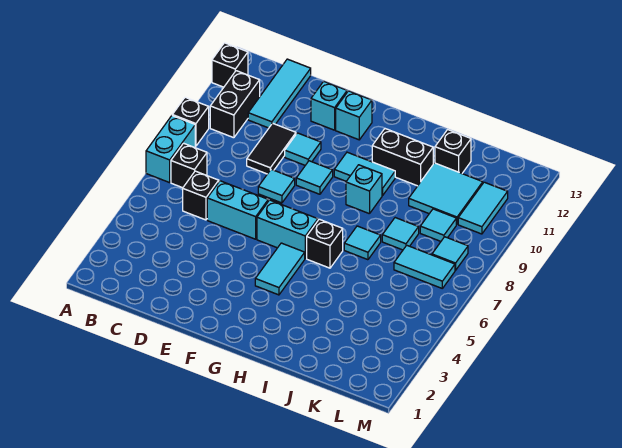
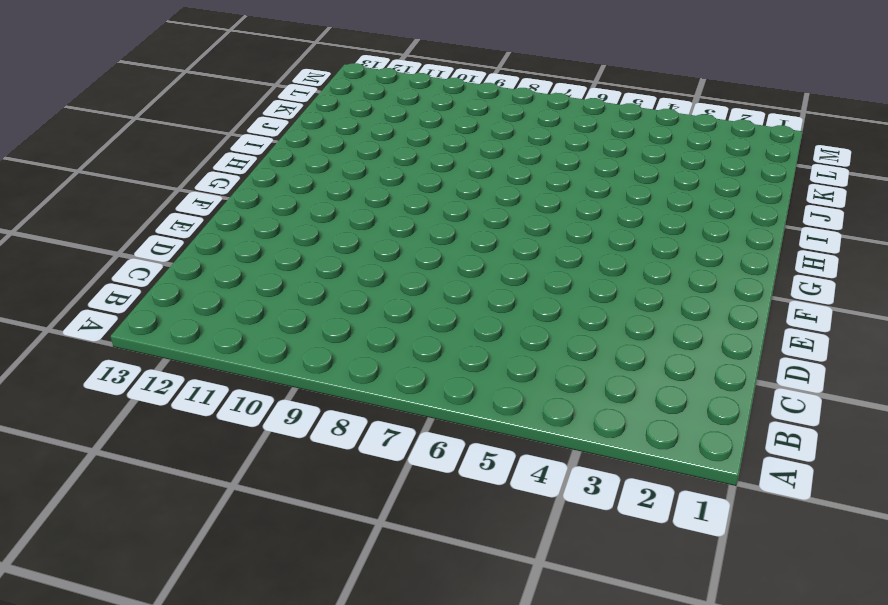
none -> cyan 1x2 brick [146,116,195,183]
none -> black 1x1 brick [172,97,209,146]
none -> black 1x1 brick [212,43,248,87]

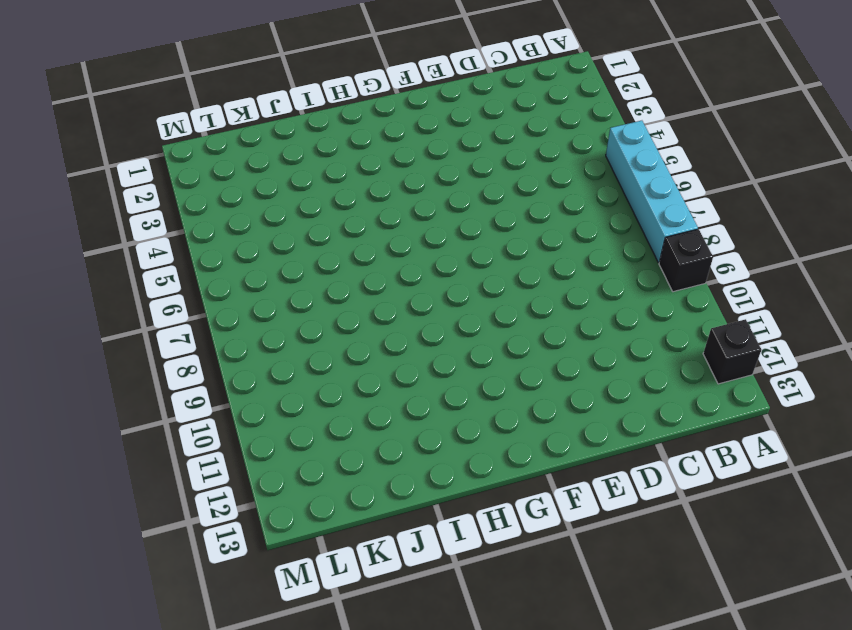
cyan 1x4 brick [606,121,698,263] -> cyan 1x2 brick [146,116,195,183]
none -> black 1x1 brick [171,143,207,188]
none -> black 1x2 brick [210,71,260,138]
none -> black 1x1 brick [183,171,219,220]

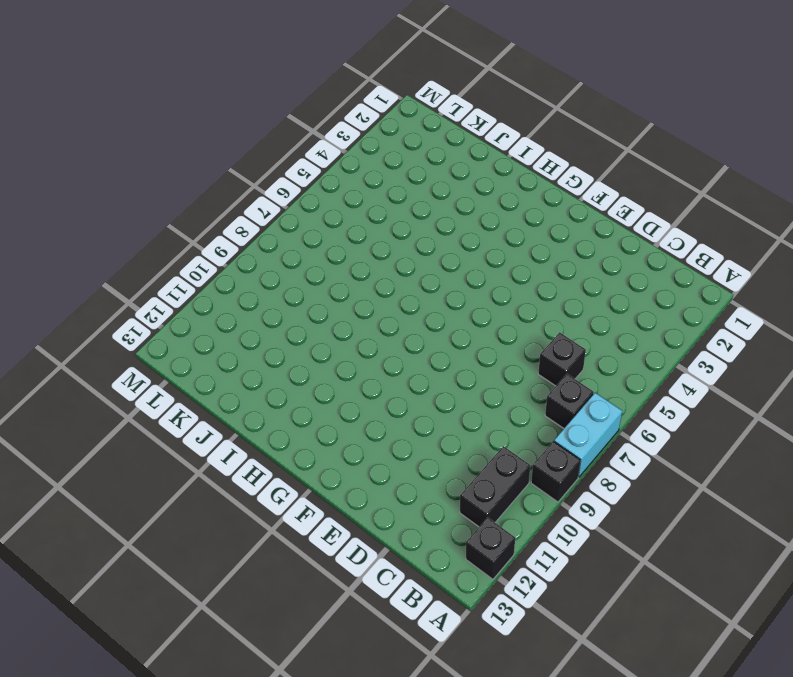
none -> cyan 1x3 tile [248,59,311,128]
none -> cyan 1x2 brick [207,181,268,239]
none -> black 1x2 tile [247,123,296,174]

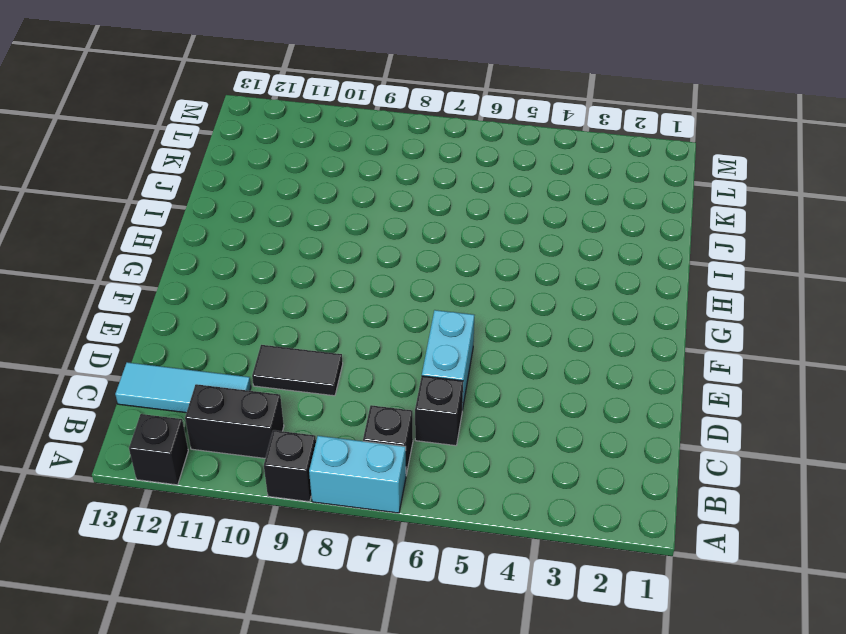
none -> cyan 1x1 tile [258,169,295,203]
none -> cyan 1x1 tile [285,133,321,165]
none -> cyan 1x1 brick [311,81,347,130]

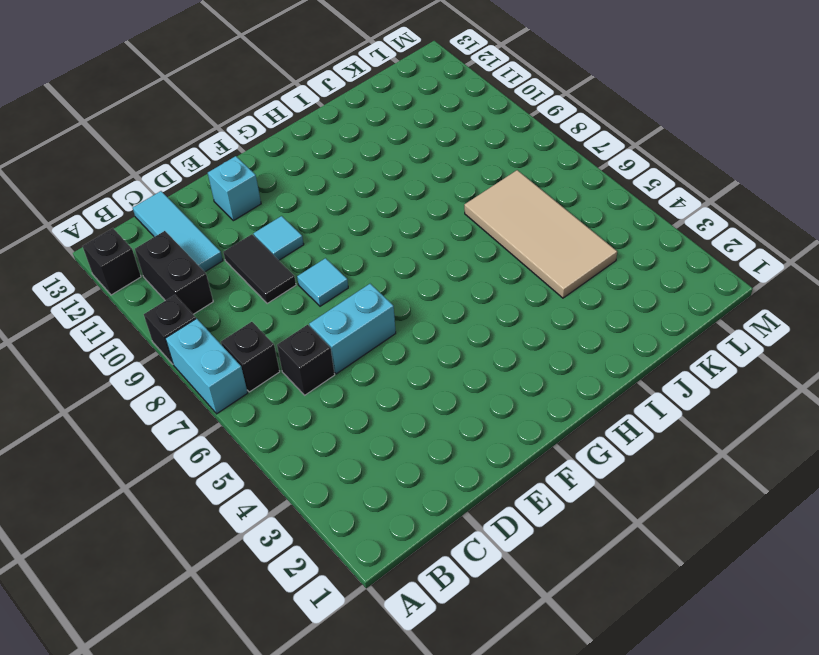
tan 2x4 tile [464,170,617,298] -> cyan 1x2 tile [394,245,455,288]
none -> cyan 1x2 brick [257,200,318,258]
none -> cyan 1x1 tile [296,161,333,194]
none -> cyan 1x1 brick [336,91,372,140]

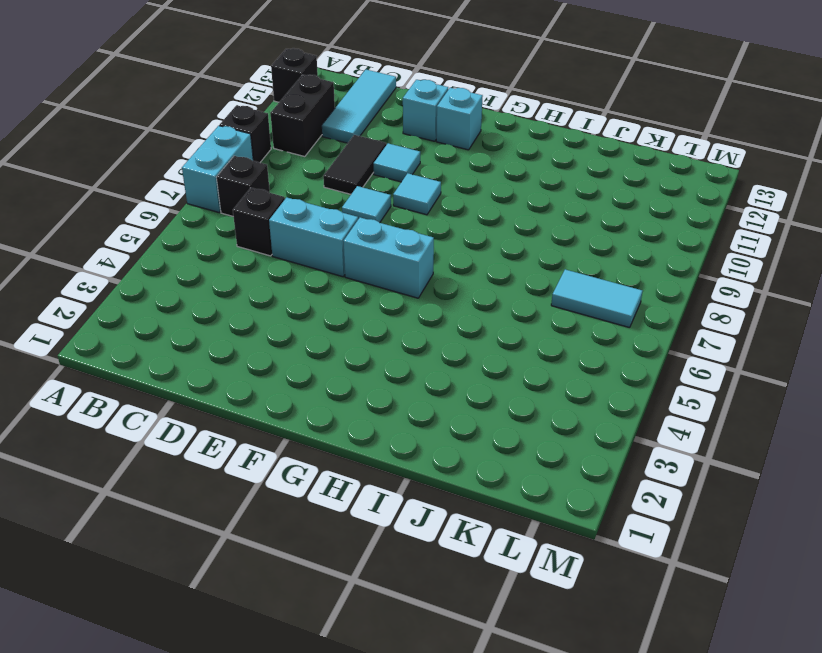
none -> cyan 1x2 tile [255,243,305,295]
none -> cyan 1x2 tile [334,152,395,195]
none -> black 1x1 brick [307,219,343,268]

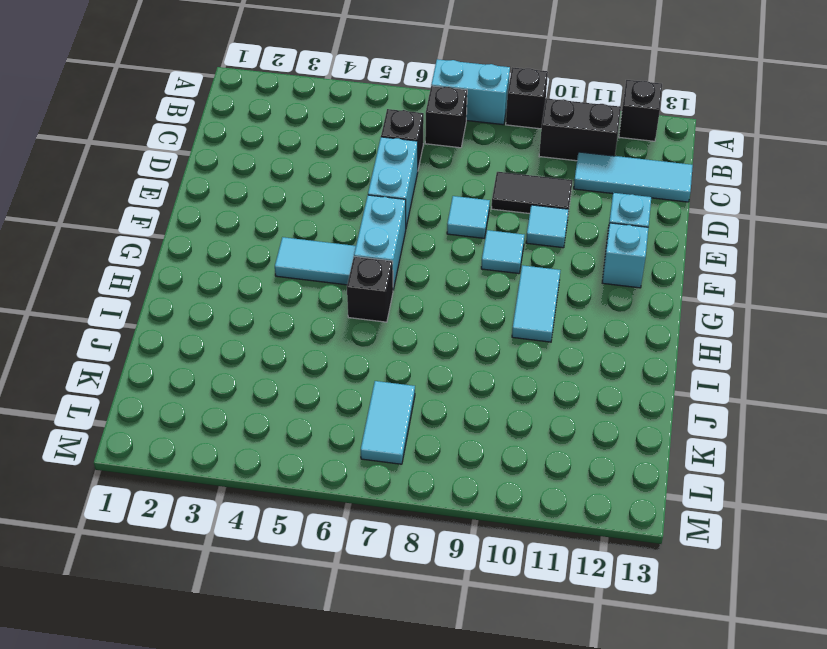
none -> cyan 1x1 brick [346,165,382,214]
none -> black 1x2 brick [372,129,433,186]
none -> cyan 1x1 tile [344,226,381,260]

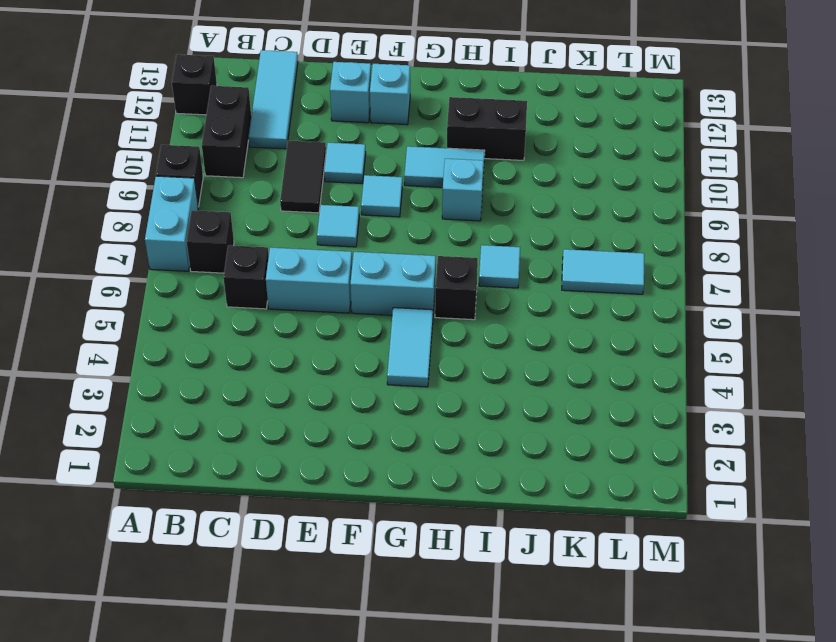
none -> cyan 1x1 tile [382,218,419,250]
none -> cyan 2x2 tile [409,163,483,224]
none -> black 1x1 brick [435,130,471,173]

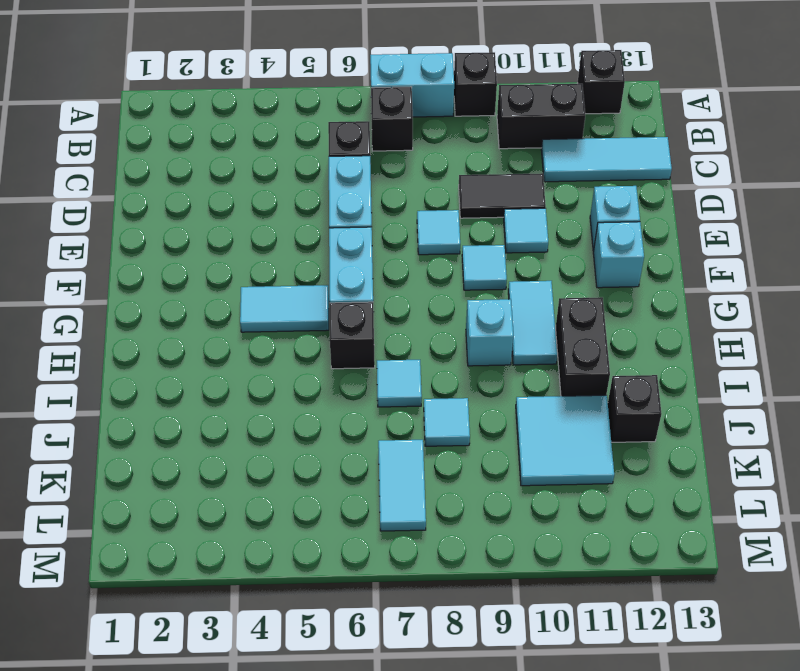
none -> cyan 1x1 tile [420,209,456,241]
none -> cyan 1x1 tile [432,237,468,270]
none -> cyan 1x2 tile [458,182,508,234]

